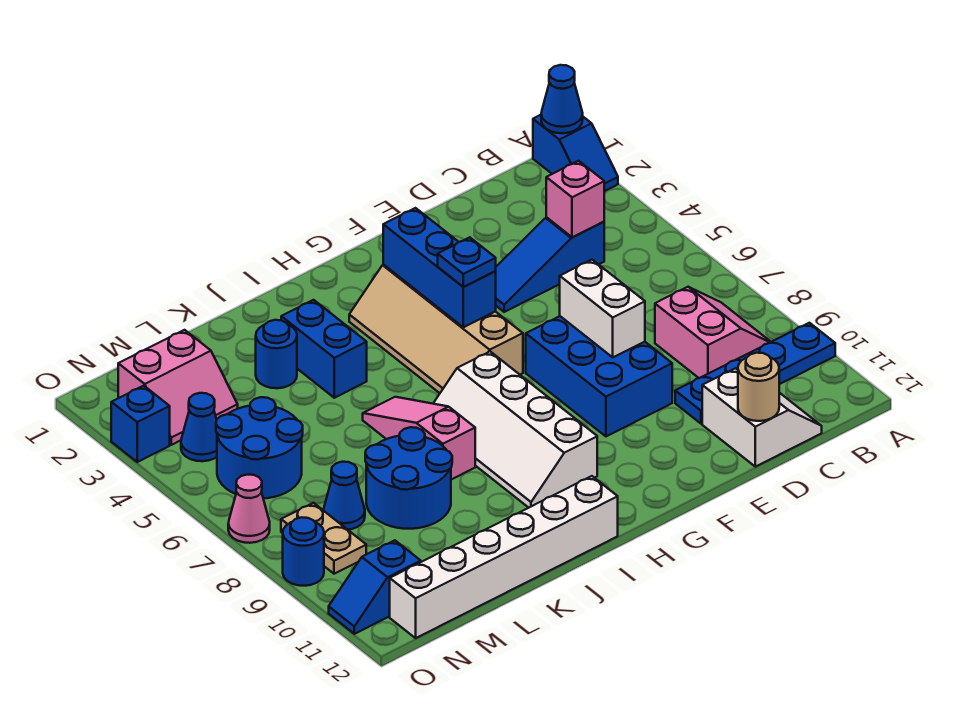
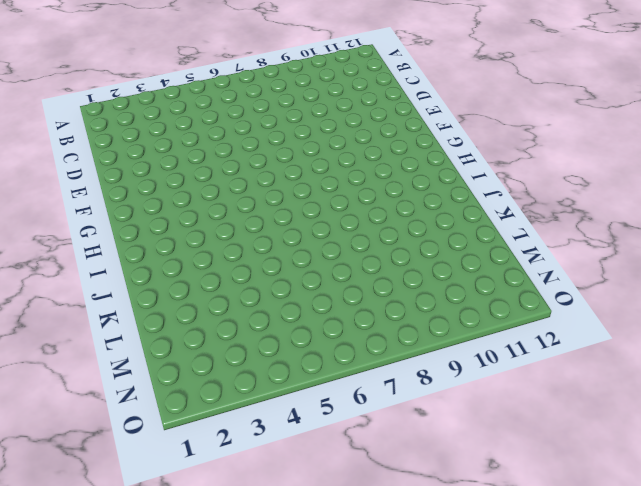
none -> blue 1x2 slope [533,115,618,191]
none -> blue 1x4 plate [675,323,835,424]
none -> pink 2x2 slope [655,287,771,378]

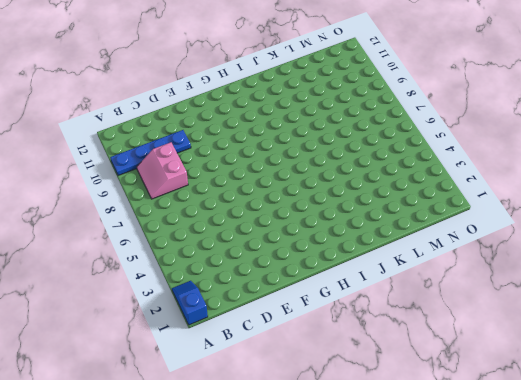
none -> blue 1x3 slope [496,217,604,312]
none -> white 2x2 slope [702,368,822,467]
none -> blue 2x3 brick [526,316,672,436]

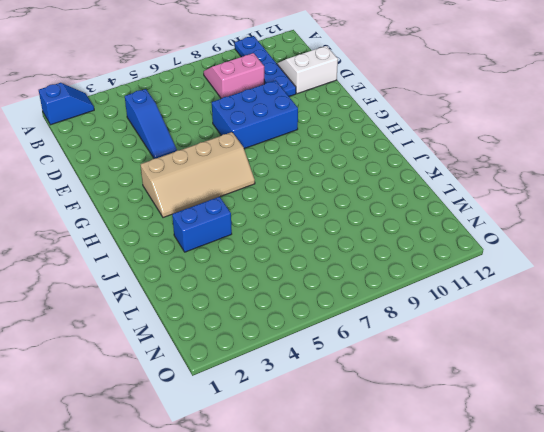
none -> white 2x4 slope [433,352,597,508]
none -> white 1x6 brick [390,476,618,638]
none -> pink 1x3 slope [363,397,475,480]

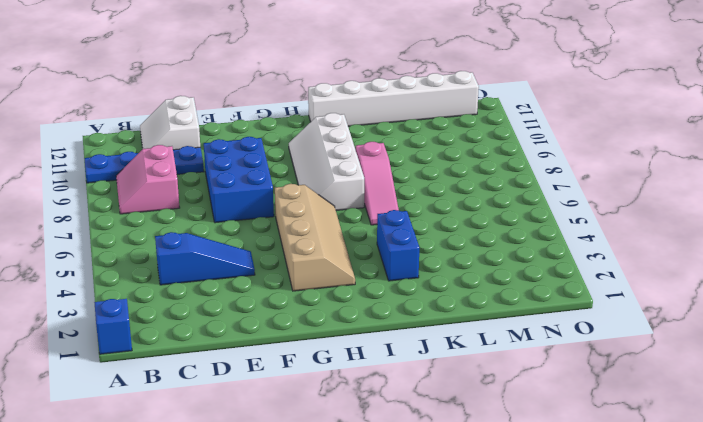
white 2x4 slope [289,113,364,210] -> white 2x4 slope turned to [433,352,597,508]
none -> blue 1x1 round brick [256,320,297,388]
none -> blue 2x2 round brick [365,427,452,529]
none -> pink 2x2 slope [118,330,238,445]

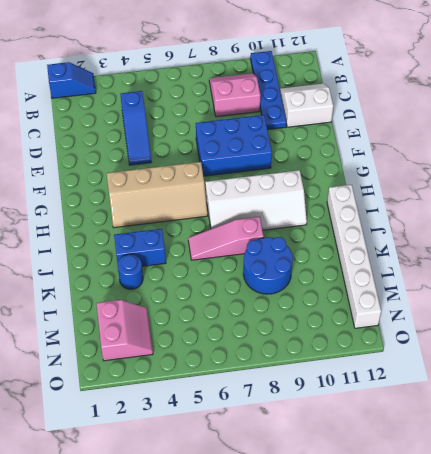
none -> blue 2x2 round brick [216,397,303,498]
none -> blue 1x1 cone [324,462,365,530]
none -> blue 1x1 cone [181,393,217,461]

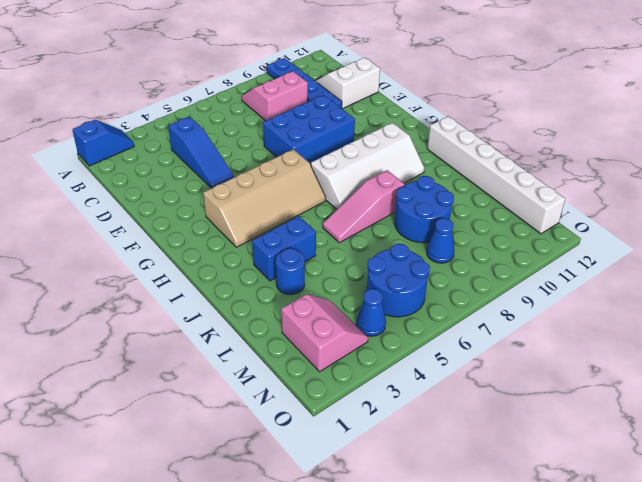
none -> tan 1x2 plate [281,503,366,574]
none -> blue 1x2 slope [329,540,421,634]
none -> blue 1x1 brick [111,386,170,462]

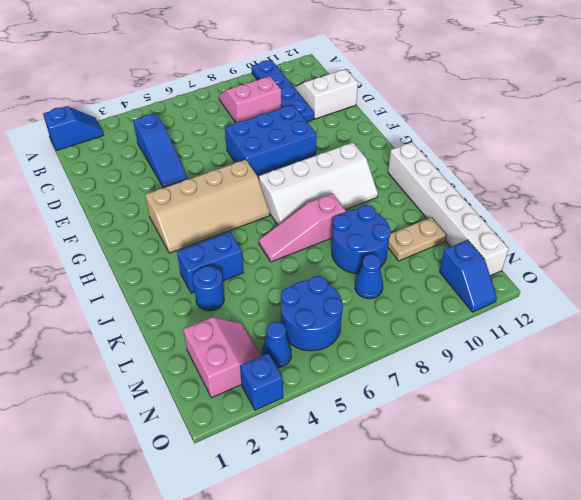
tan 1x2 plate [388,217,446,261] -> tan 1x2 plate moved to [281,503,366,574]
none -> pink 1x1 cone [228,475,270,543]
none -> blue 1x1 round brick [283,517,324,586]
none -> blue 1x1 cone [541,65,583,133]

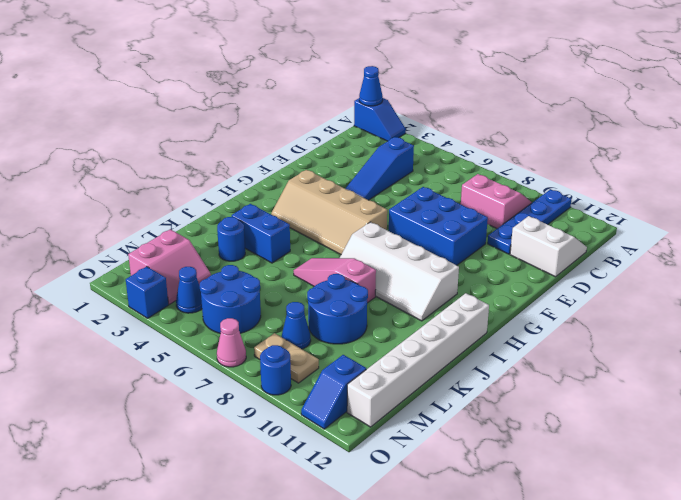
none -> pink 1x1 brick [546,161,604,237]
none -> tan 1x1 round brick [738,353,779,421]
none -> white 1x2 brick [560,260,645,357]

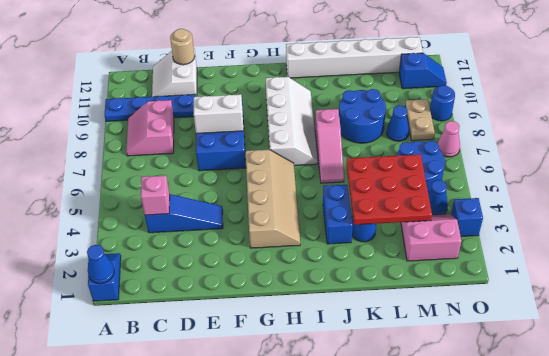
white 1x2 brick [194,94,243,134] -> white 1x2 brick turned to [560,260,645,357]
red 3x3 plate [346,154,432,225] -> none
none -> blue 1x3 brick [383,208,496,327]
none -> blue 1x1 plate [438,237,496,287]

